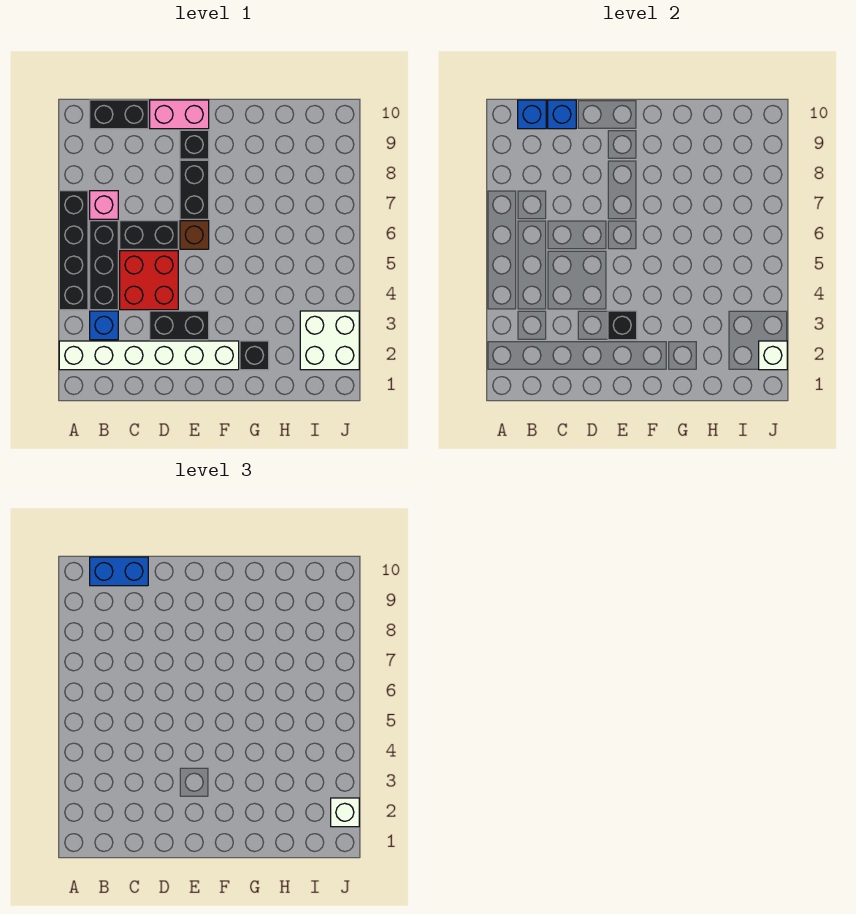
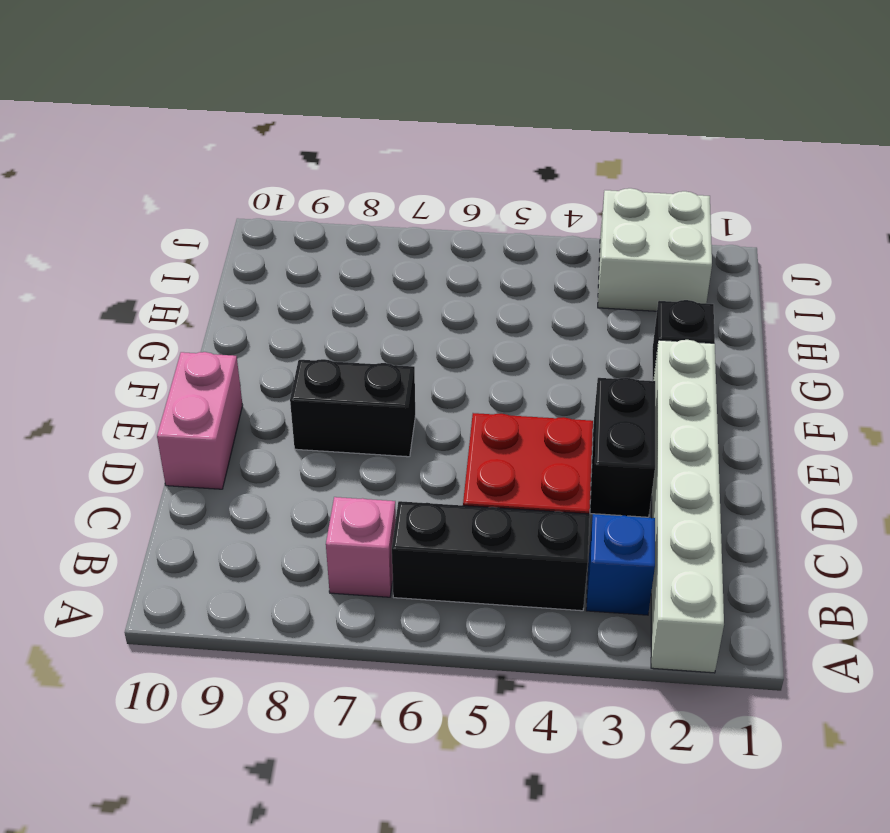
none -> black 1x4 brick [59,191,88,310]
none -> black 1x2 brick [90,100,148,129]
none -> black 1x2 brick [120,221,178,249]

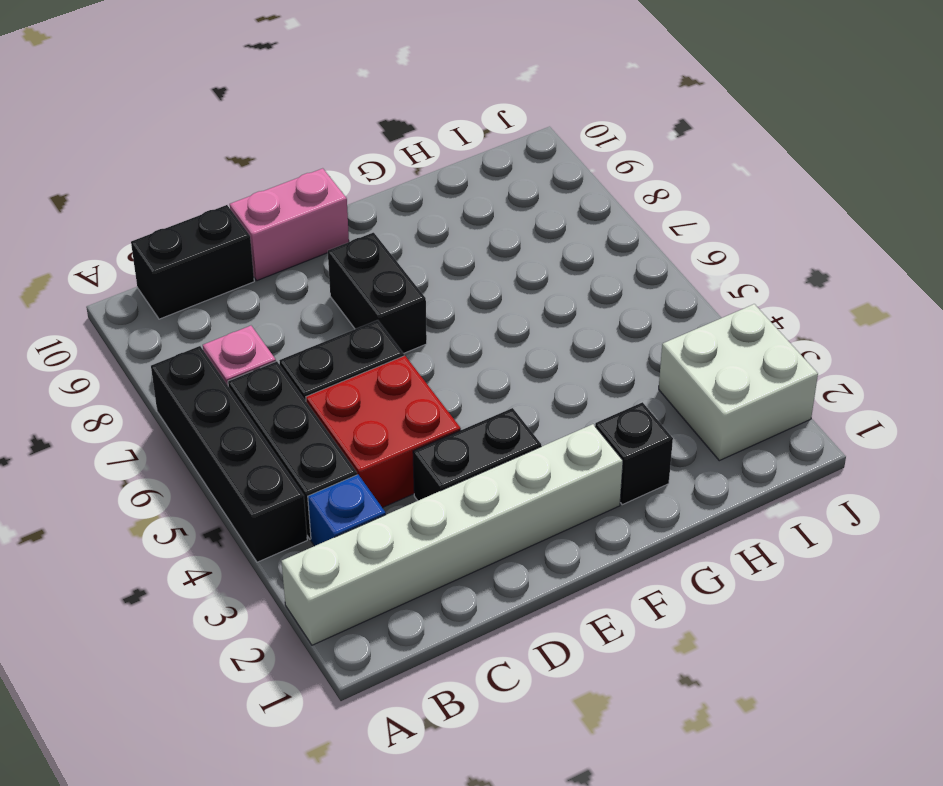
none -> brown 1x1 brick [180,221,209,249]
none -> black 1x1 brick [180,130,209,159]
none -> blue 1x1 brick [518,100,546,129]

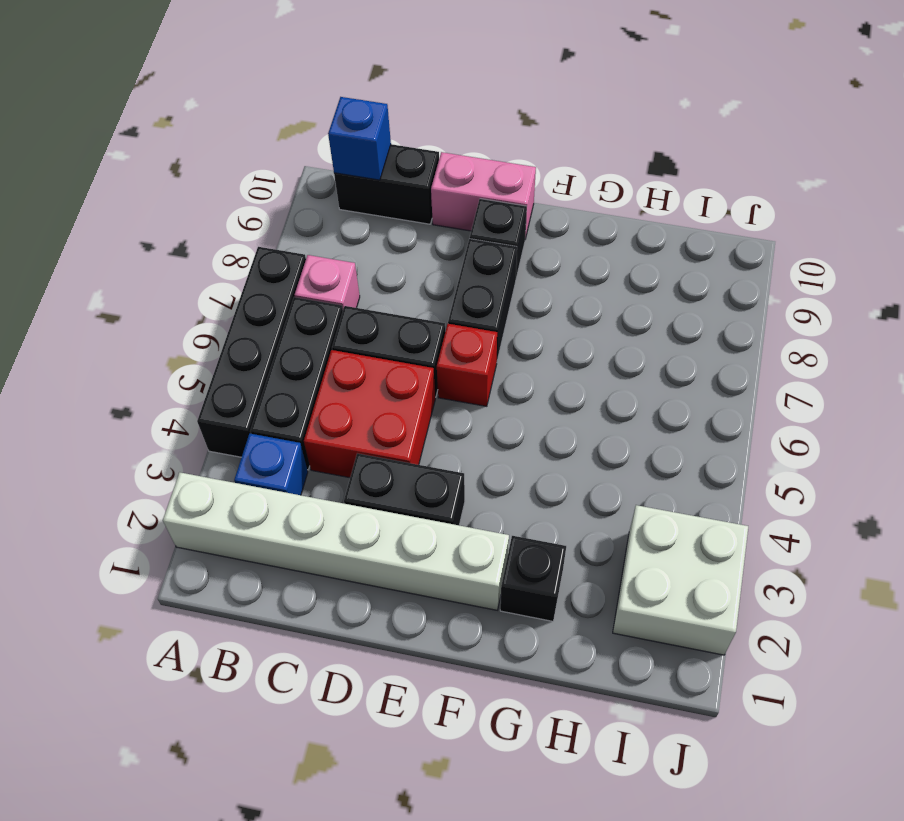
red 1x1 brick [437,324,497,406] -> brown 1x1 brick [180,221,209,249]
none -> blue 1x1 brick [548,100,576,129]
none -> black 1x1 brick [608,311,637,340]
none -> white 1x1 brick [759,341,787,370]

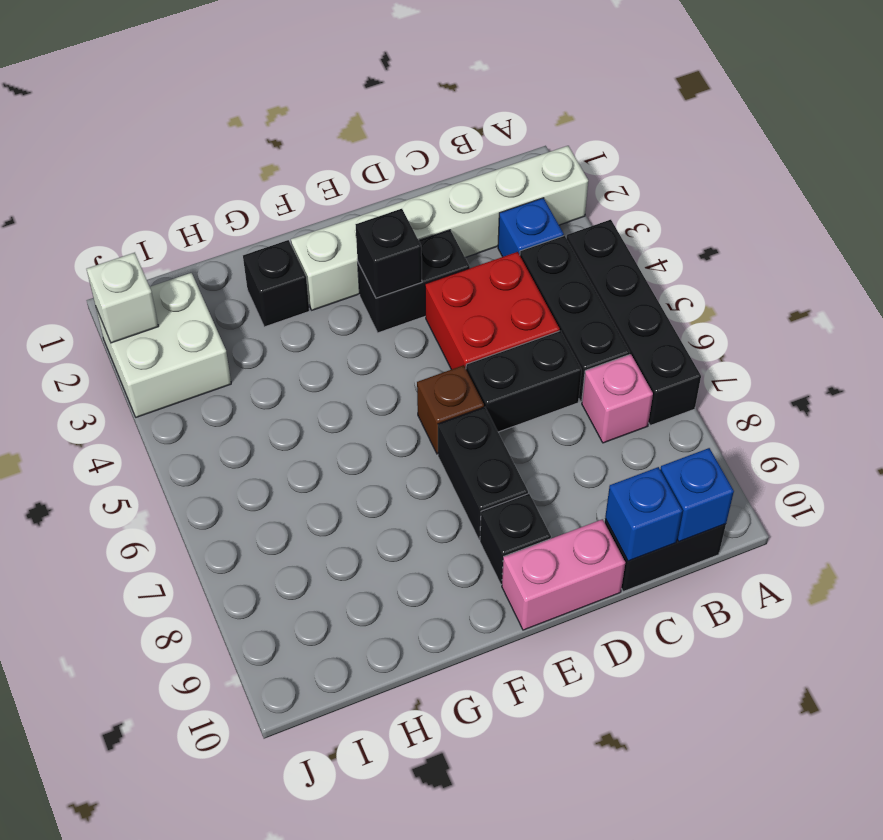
none -> blue 1x2 brick [90,557,148,586]
none -> white 1x1 brick [331,798,359,827]

